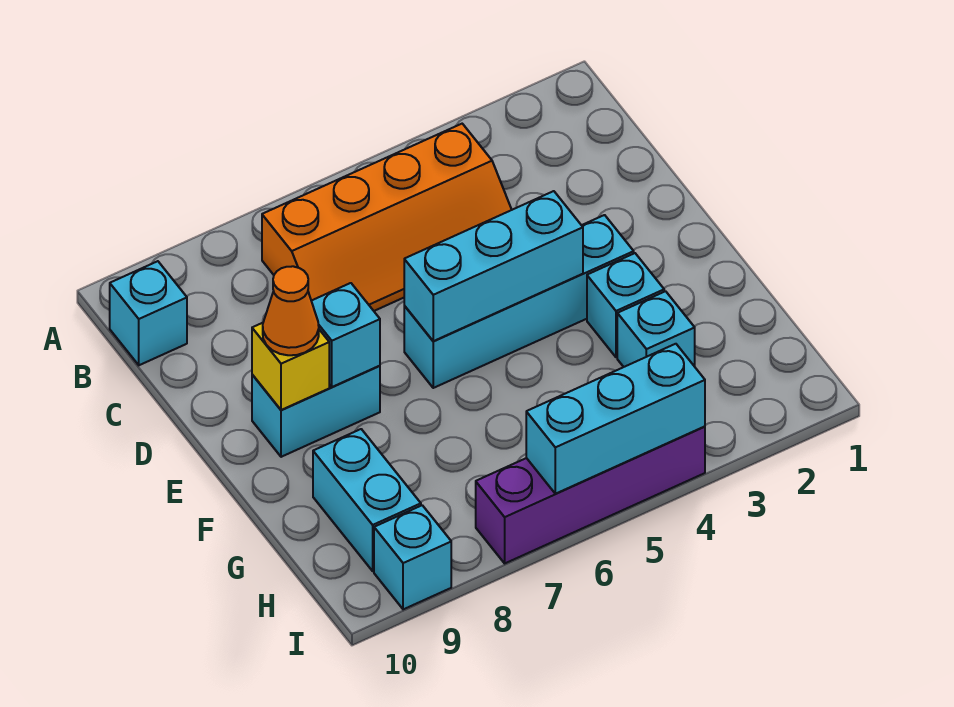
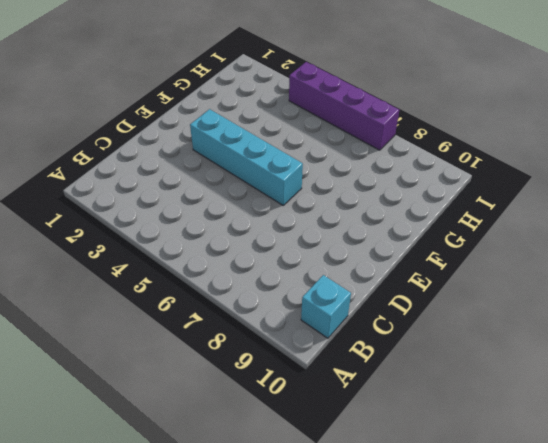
none -> orange 2x4 slope [262,124,512,311]
none -> cyan 1x2 brick [252,366,380,457]
none -> cyan 1x1 brick [587,253,664,357]

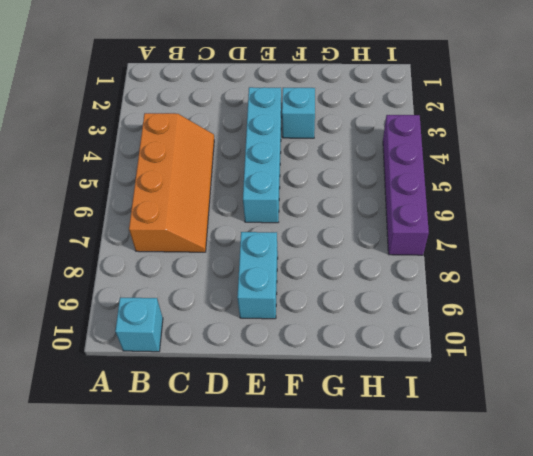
none -> cyan 1x1 brick [617,291,695,367]
none -> cyan 1x2 brick [313,429,421,571]
none -> cyan 1x1 brick [374,505,451,609]

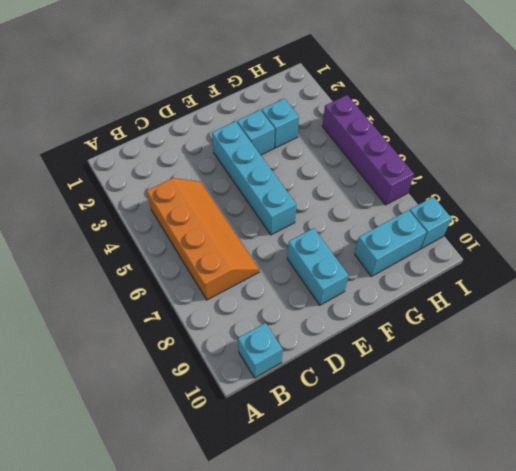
none -> cyan 1x3 brick [404,191,583,341]
none -> cyan 1x1 brick [312,283,380,387]
none -> yellow 1x1 brick [252,323,329,410]

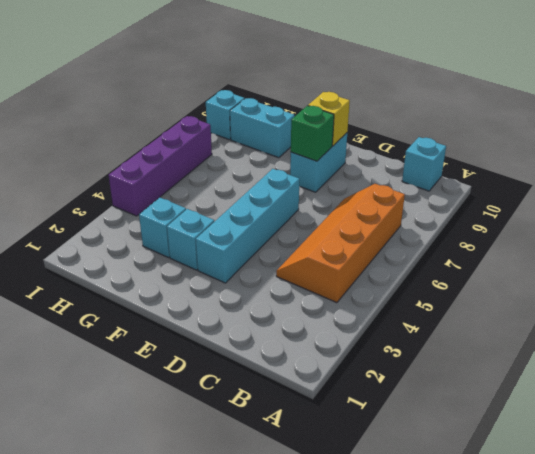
green 1x1 brick [291,106,334,161] -> cyan 1x1 brick [312,283,380,387]
none -> cyan 1x3 brick [404,191,583,341]
none -> cyan 1x3 brick [526,344,705,494]
none -> orange 1x1 cone [263,266,319,355]

